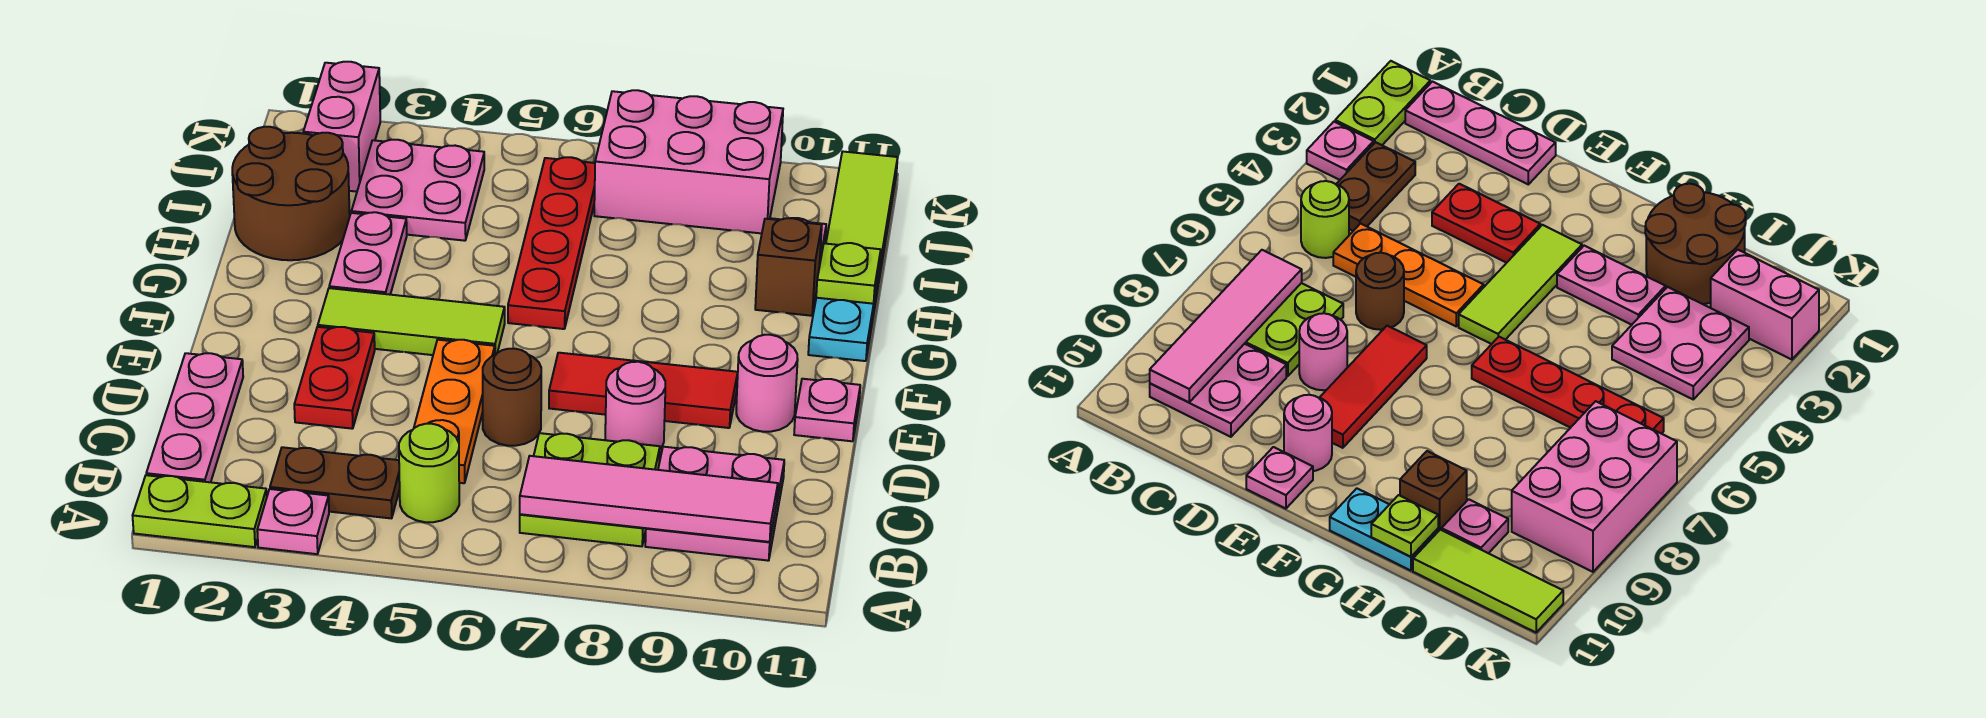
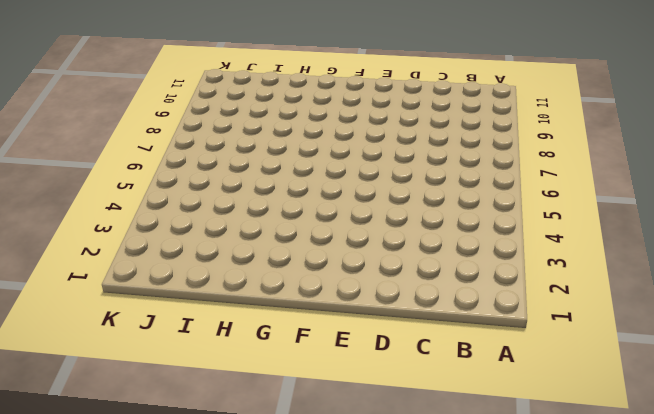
none -> lime 1x2 plate [133,475,267,547]
none -> pink 1x1 plate [257,489,329,554]
none -> pink 1x3 plate [146,353,243,482]

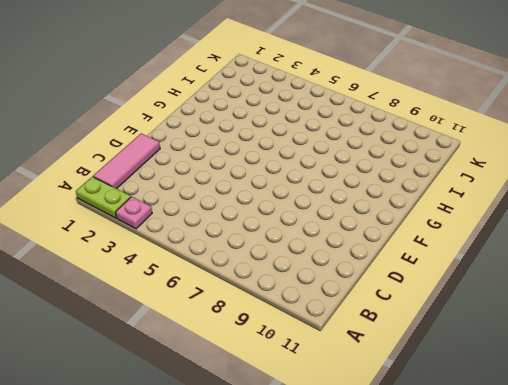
pink 1x3 tile [93,133,160,189] -> pink 1x3 plate [146,353,243,482]
none -> brown 1x2 plate [270,447,400,518]
none -> lime 1x1 round brick [399,424,459,522]
none -> lime 2x2 plate [520,433,660,546]

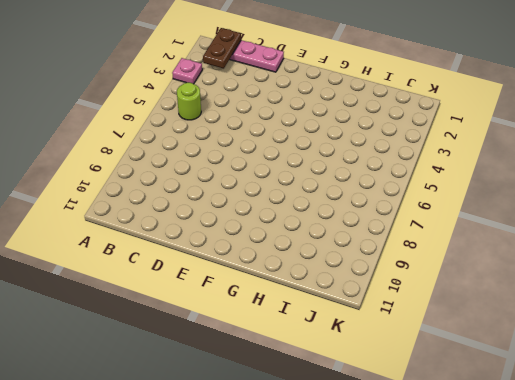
brown 1x2 plate [203,28,241,69] -> brown 1x2 plate moved to [270,447,400,518]
none -> lime 1x2 plate [133,475,267,547]
none -> lime 2x2 plate [520,433,660,546]
none -> pink 2x2 plate [645,447,784,561]

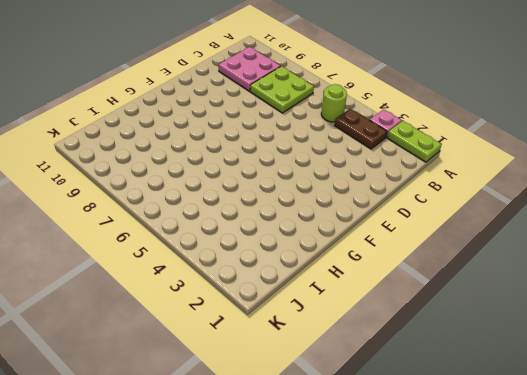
none -> pink 1x3 plate [146,353,243,482]
none -> orange 1x3 plate [414,340,495,483]
none -> red 1x2 plate [294,327,375,429]

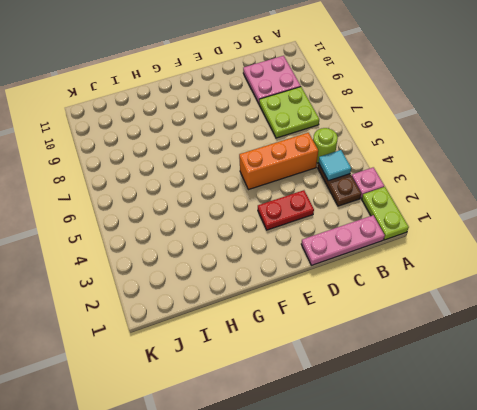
cyan 1x1 tile [318,150,351,181] -> none
orange 1x3 brick [239,133,318,190] -> orange 1x3 plate [414,340,495,483]
none -> brown 1x1 round brick [483,349,541,446]
none -> pink 1x1 round brick [605,362,665,449]
none -> red 1x3 tile [549,353,738,428]

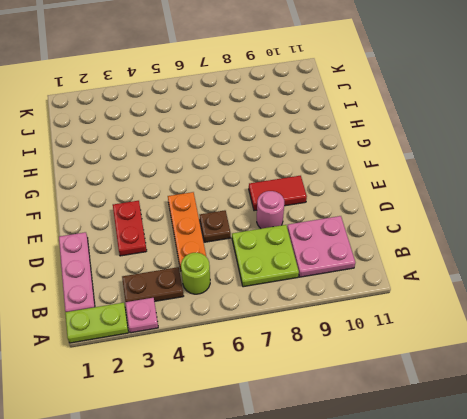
brown 1x1 plate [200,210,231,242] -> brown 1x1 round brick [483,349,541,446]
red 1x2 tile [249,176,307,211] -> red 1x3 tile [549,353,738,428]
none -> pink 1x1 round brick [736,335,798,432]
none -> pink 1x1 plate [794,379,860,441]
none -> lime 1x3 tile [318,288,505,355]

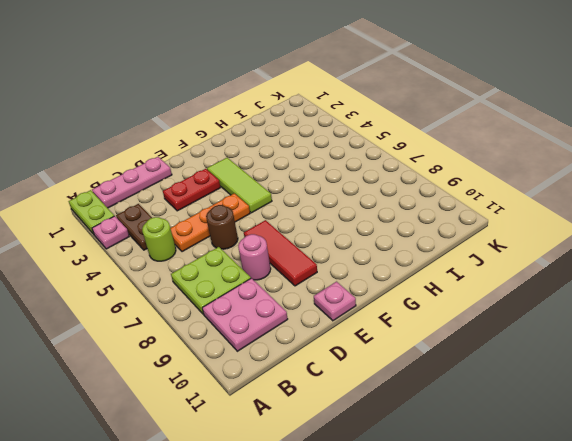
none -> pink 1x1 round brick [736,335,798,432]
none -> pink 1x2 plate [329,212,407,295]
none -> red 1x4 plate [508,157,595,329]

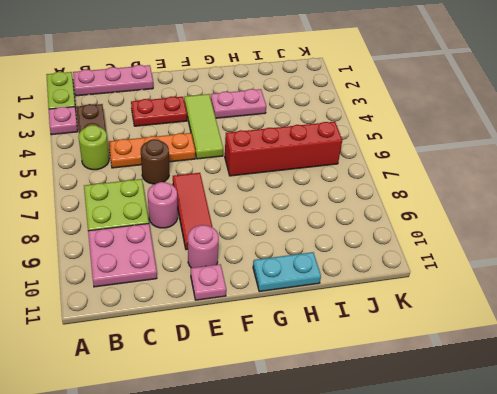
red 1x4 brick [225,122,342,176] -> red 1x4 plate [508,157,595,329]
none -> brown 2x2 round brick [232,127,350,260]
none -> brown 1x1 brick [755,218,822,316]
none -> pink 2x2 plate [351,140,484,241]

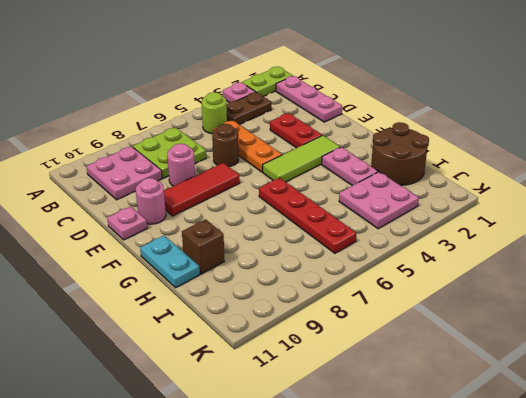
none -> pink 1x1 plate [1442,499,1508,553]
none -> lime 1x3 tile [826,152,898,279]
none -> pink 1x2 brick [303,62,380,192]

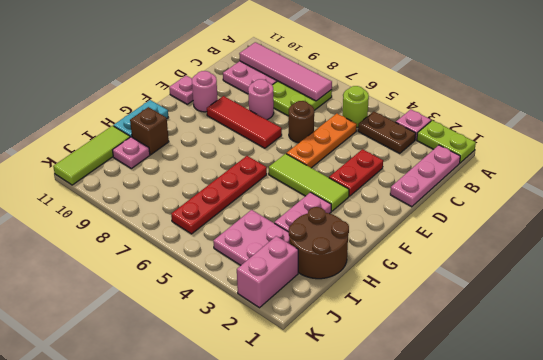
none -> pink 2x3 brick [594,90,783,233]
none -> lime 1x1 plate [816,243,881,304]

